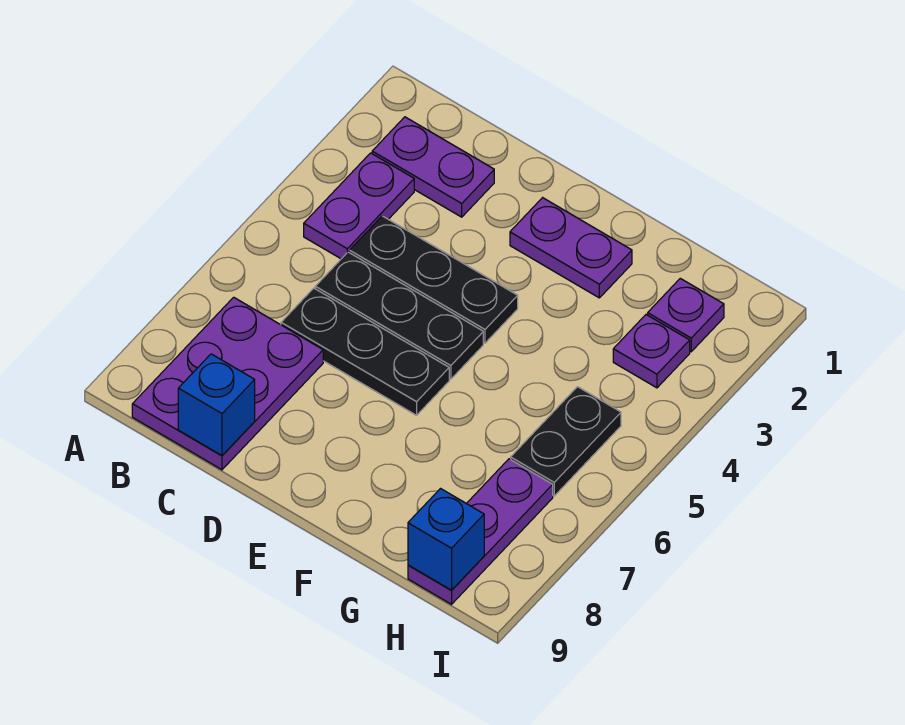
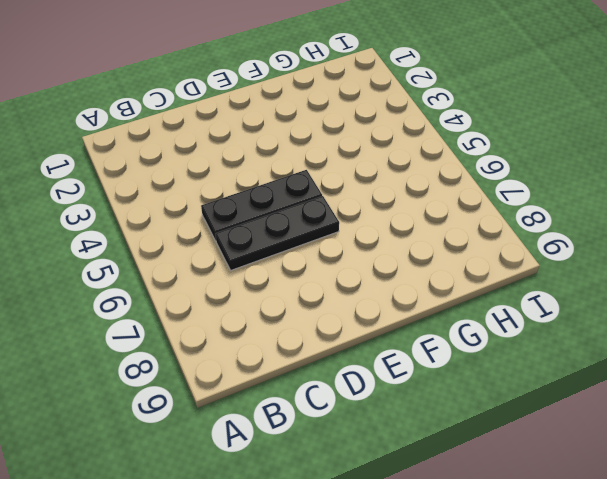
none -> purple 1x2 plate [372,117,494,217]
none -> purple 1x2 plate [304,153,414,259]
none -> purple 2x3 plate [132,297,323,470]

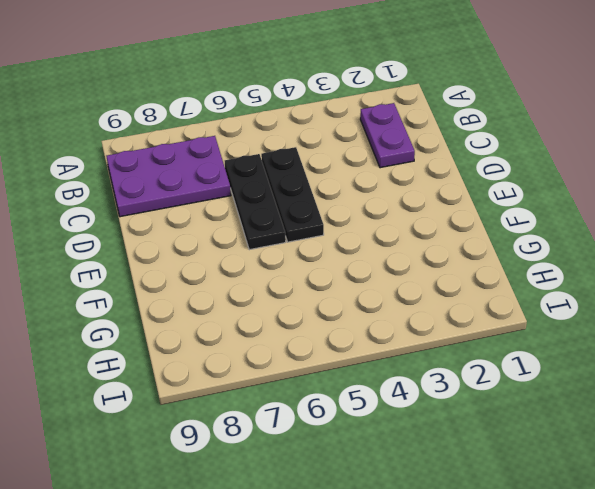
none -> purple 1x2 plate [304,153,414,259]
none -> black 1x3 plate [350,216,518,343]
none -> purple 1x2 plate [510,198,632,298]

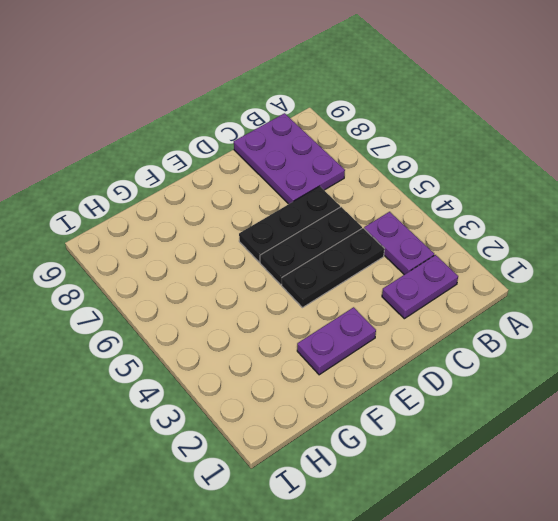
none -> purple 1x1 plate [648,278,724,352]
none -> purple 1x1 plate [613,315,690,388]
none -> black 1x2 plate [511,387,621,496]

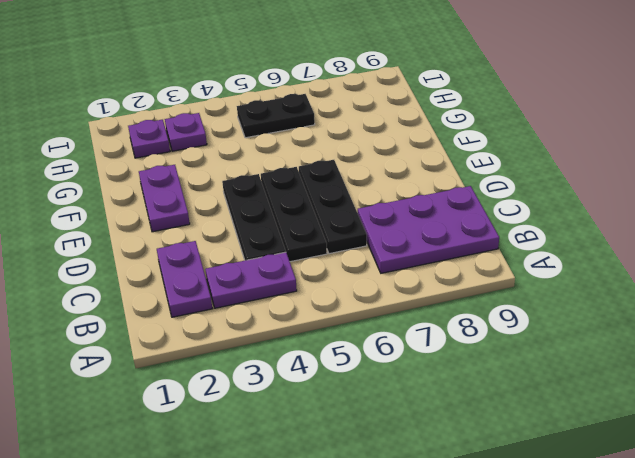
none -> purple 1x3 plate [408,459,553,604]
none -> blue 1x1 brick [178,354,255,455]
none -> blue 1x1 brick [408,489,484,590]

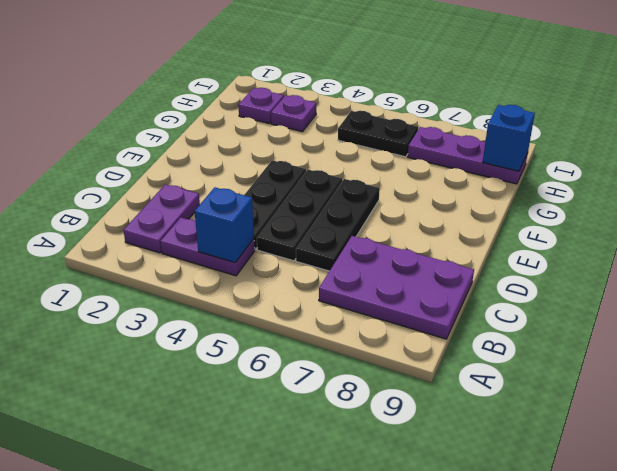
blue 1x1 brick [194,187,254,263] -> blue 1x1 brick moved to [178,354,255,455]
none -> purple 1x2 plate [510,198,632,298]

